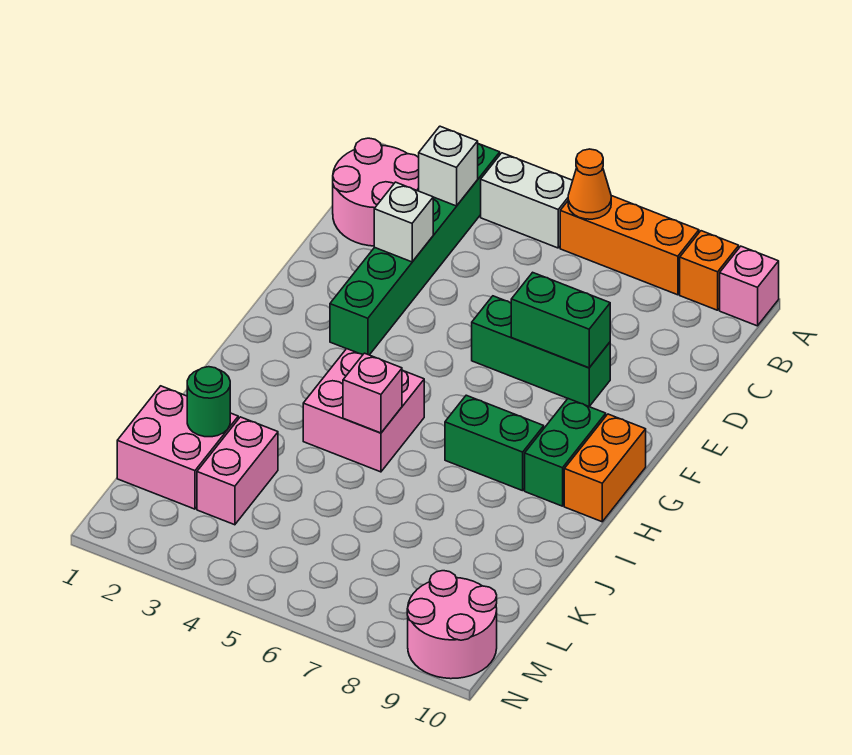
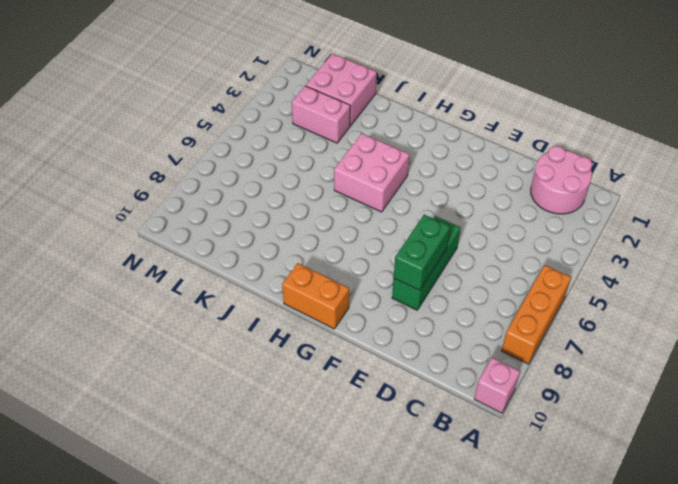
none -> green 1x6 brick [330,144,500,355]
none -> white 1x2 brick [481,153,573,248]
none -> orange 1x1 brick [680,231,739,310]

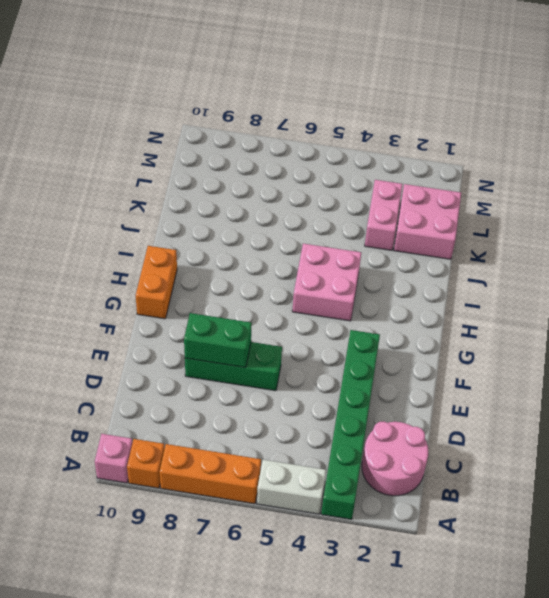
none -> green 1x2 brick [525,399,606,506]
none -> green 1x2 brick [445,395,544,491]
none -> pink 2x2 round brick [407,571,497,679]

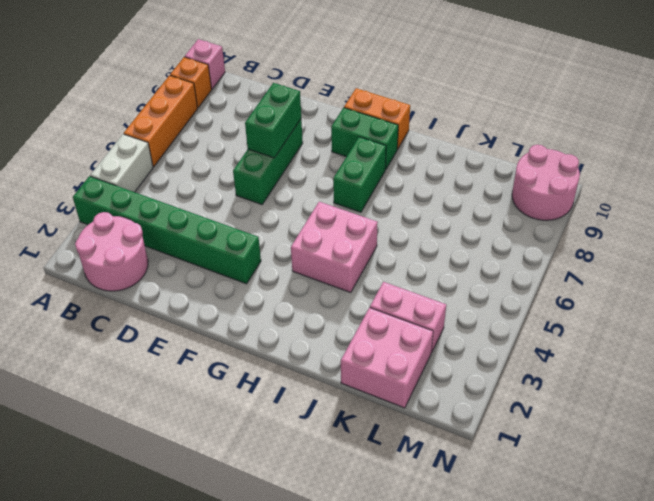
none -> orange 1x1 cone [568,149,611,219]
none -> white 1x1 brick [419,126,478,206]
none -> white 1x1 brick [374,182,433,262]

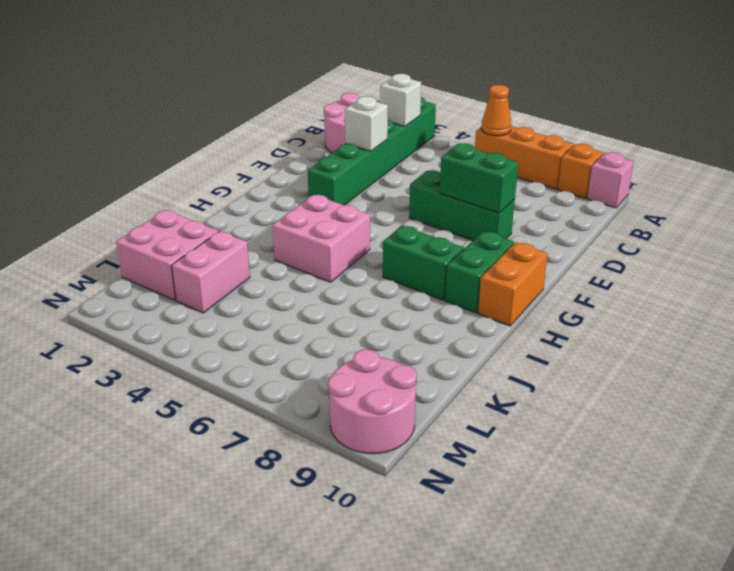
none -> white 1x2 brick [481,153,573,248]
none -> pink 1x1 brick [343,353,402,433]
none -> green 1x1 round brick [187,367,230,437]

